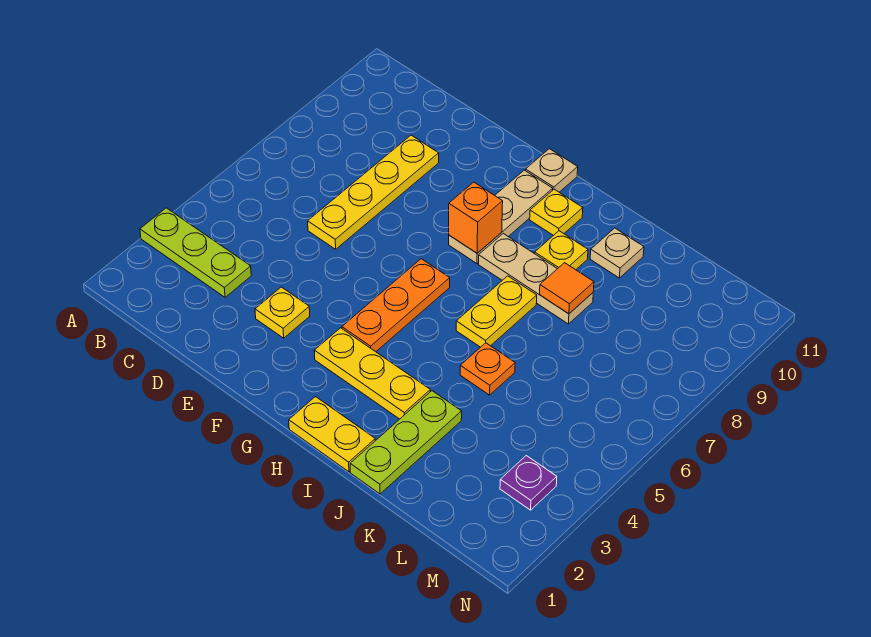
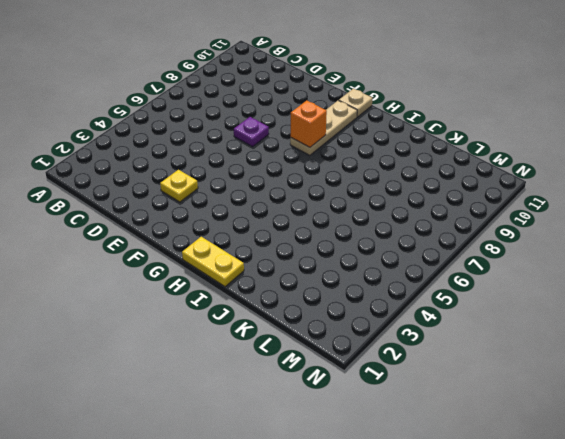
purple 1x1 plate [234,117,269,147] -> purple 1x1 plate moved to [500,456,557,510]
none -> lime 1x3 plate [140,208,251,297]
none -> yellow 1x4 plate [308,135,439,249]
none -> yellow 1x3 plate [314,328,430,419]

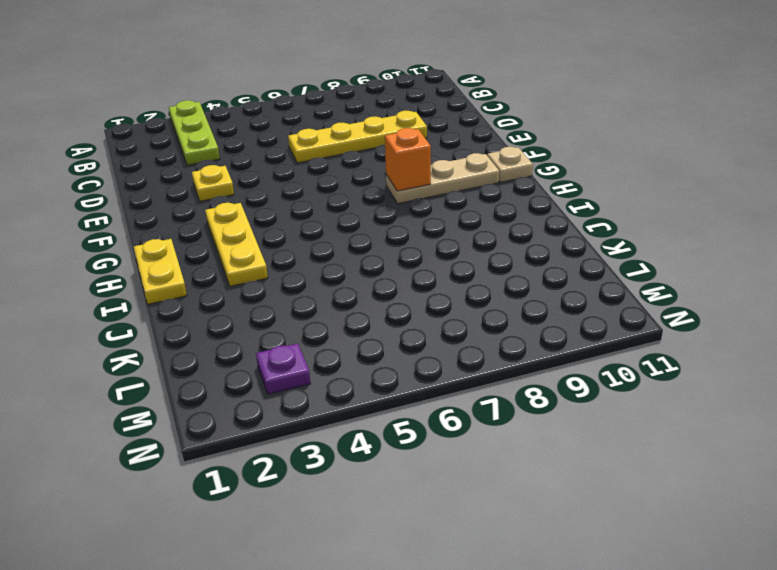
none -> orange 1x3 plate [342,259,450,352]
none -> tan 1x3 plate [478,233,593,324]
none -> yellow 1x1 plate [530,189,583,236]

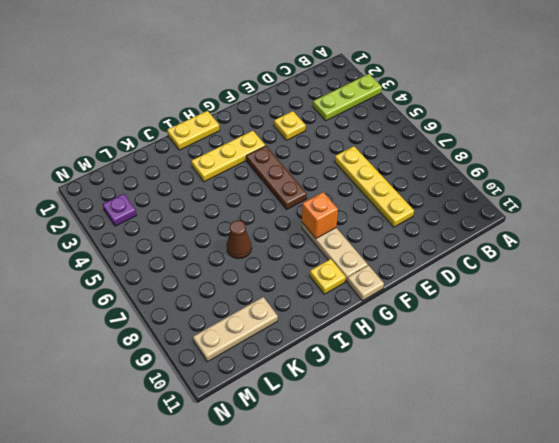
brown 1x3 plate [246,146,307,209] -> orange 1x3 plate [342,259,450,352]
brown 1x1 cone [227,220,252,259] -> none
tan 1x3 plate [193,297,278,362] -> tan 1x3 plate moved to [478,233,593,324]
none -> yellow 1x2 plate [456,276,537,347]
none -> yellow 1x1 plate [535,231,588,270]
none -> lime 1x3 plate [350,391,462,494]

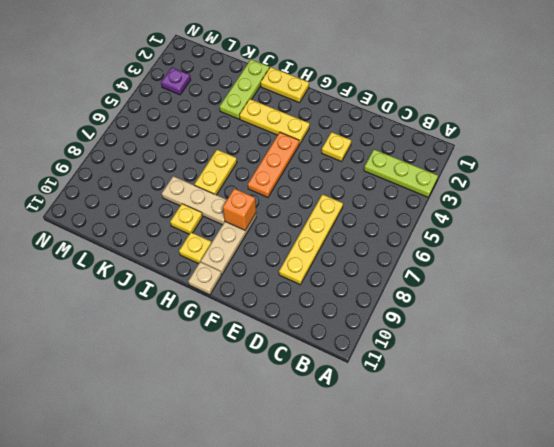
none -> orange 1x1 plate [460,343,515,395]
none -> tan 1x1 plate [590,228,644,278]
none -> orange 1x1 tile [540,263,594,314]

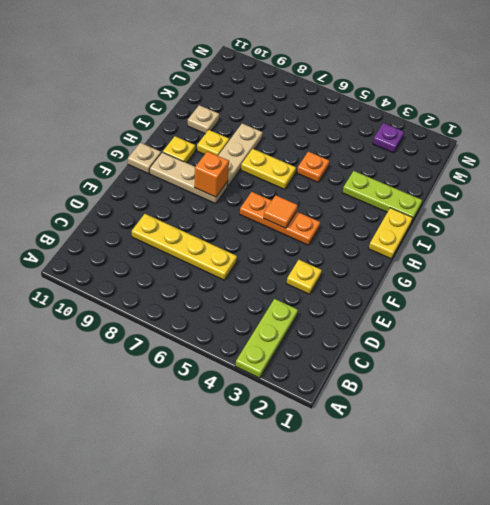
orange 1x1 tile [264,195,298,228] -> orange 1x1 tile moved to [540,263,594,314]
none -> yellow 1x3 plate [314,328,430,419]

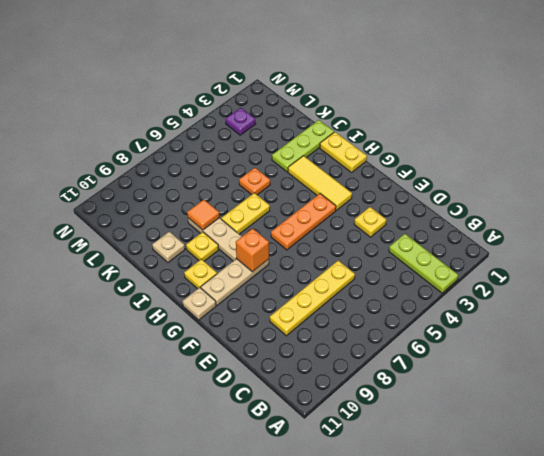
yellow 1x3 tile [288,156,352,210] -> yellow 1x3 plate [314,328,430,419]

